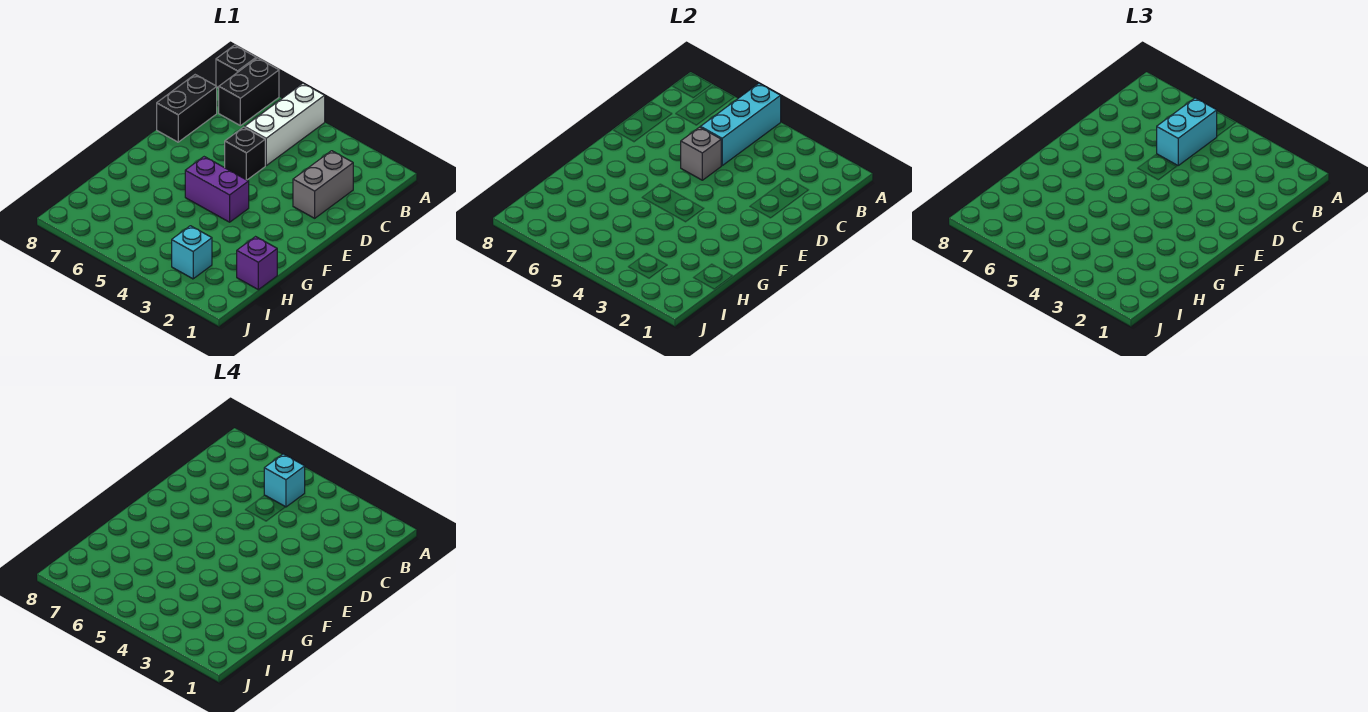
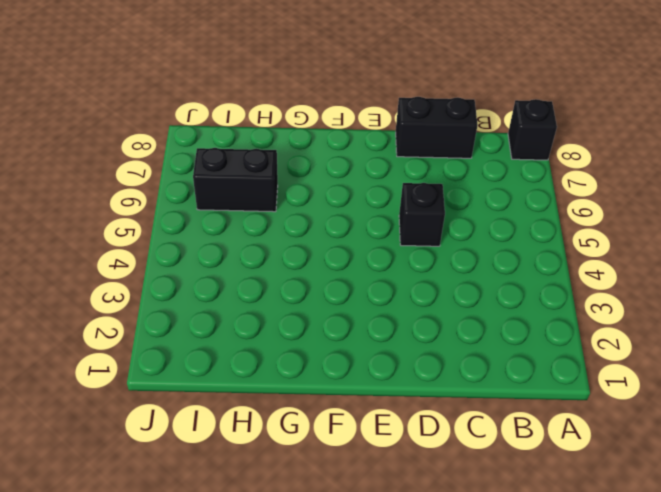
black 1x2 brick [193,148,278,212] -> black 1x2 brick moved to [219,58,279,126]
none -> white 1x3 brick [245,83,325,165]
none -> grey 1x2 brick [293,151,353,218]
none -> purple 1x2 brick [185,157,249,222]

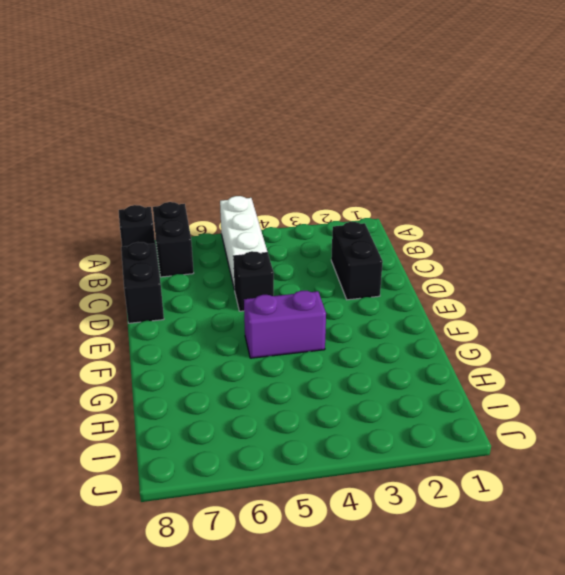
black 1x2 brick [331,222,383,300] -> grey 1x2 brick [293,151,353,218]
none -> purple 1x1 brick [237,237,277,290]
none -> cyan 1x1 brick [172,226,212,279]
none -> cyan 1x3 brick [701,83,781,165]

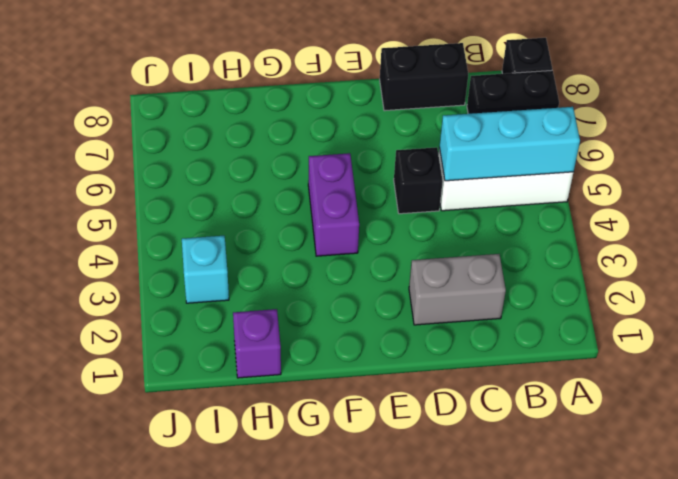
none -> grey 1x1 brick [681,127,721,180]
none -> cyan 1x2 brick [1157,98,1217,165]
none -> cyan 1x1 brick [264,454,305,507]

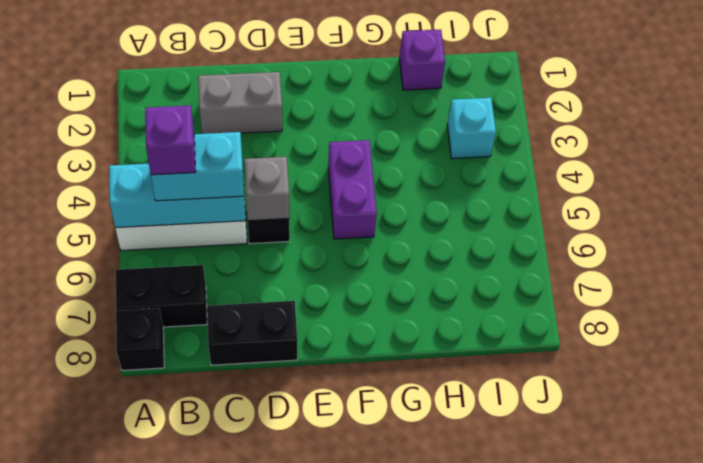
purple 1x1 brick [145,105,196,175] -> cyan 1x1 brick [264,454,305,507]

